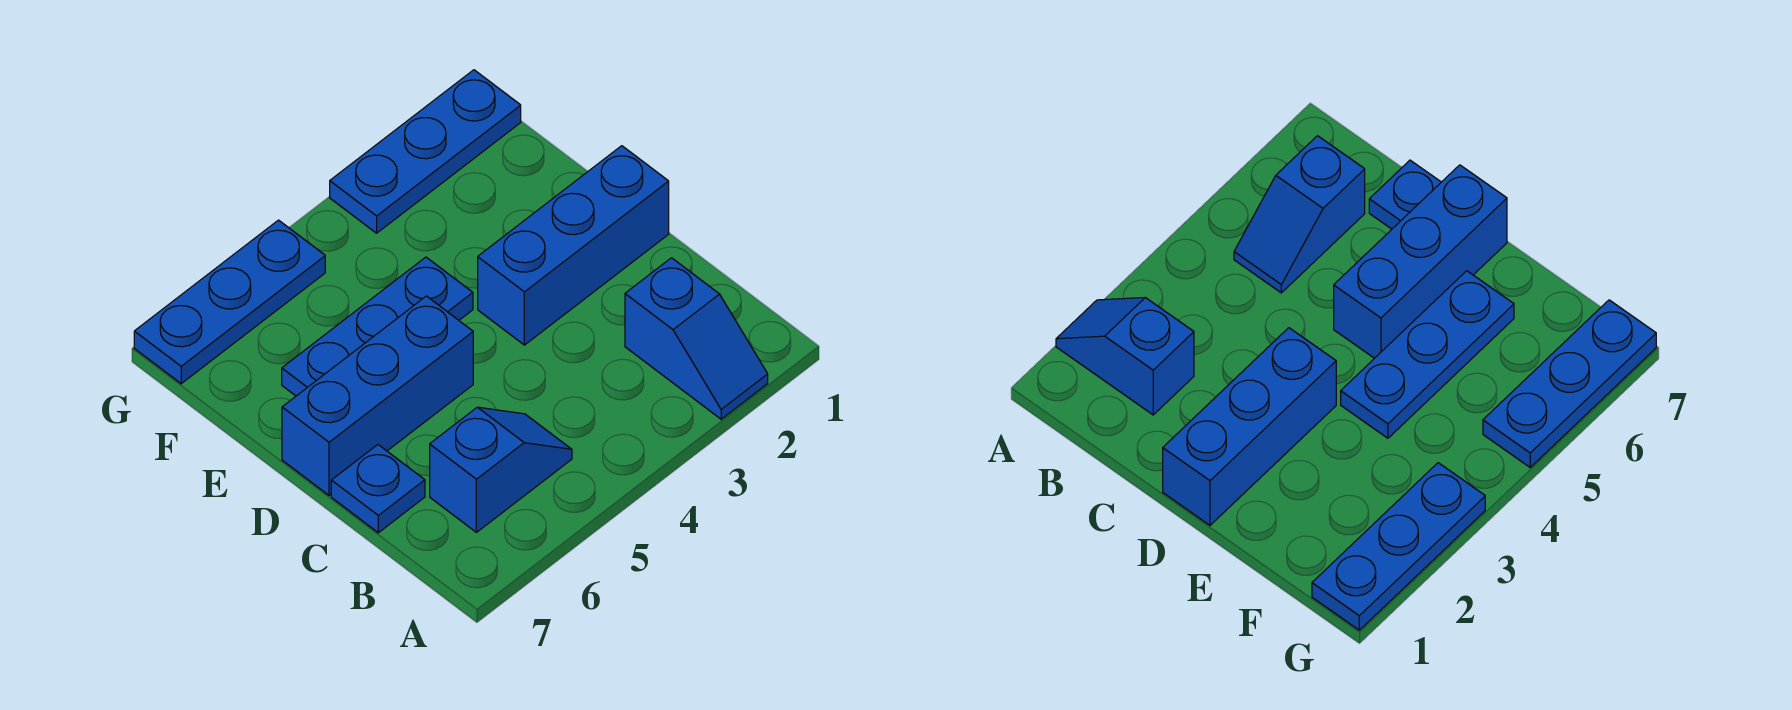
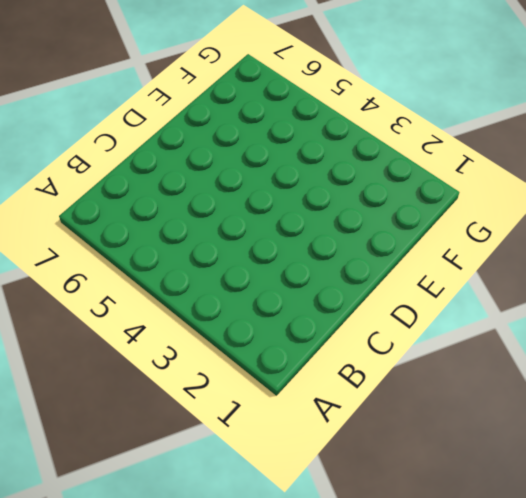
none -> blue 1x2 slope [625,258,768,419]
none -> blue 1x2 slope [430,407,572,532]

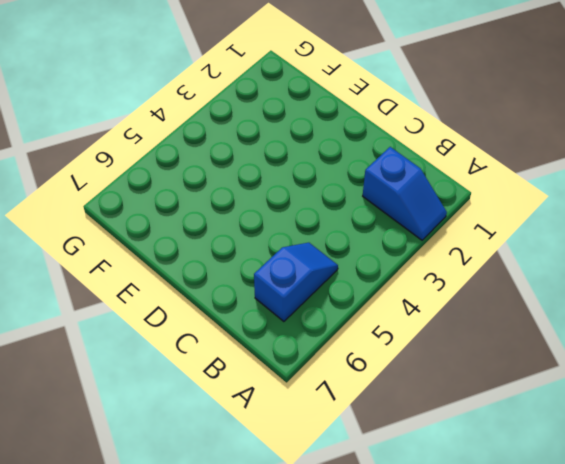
none -> blue 1x1 plate [331,445,425,533]
none -> blue 1x3 brick [478,146,669,345]

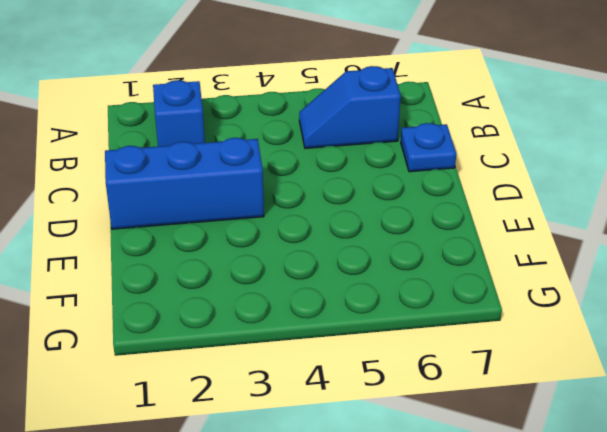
none -> blue 1x3 brick [282,296,473,495]
none -> blue 1x3 plate [282,257,473,396]

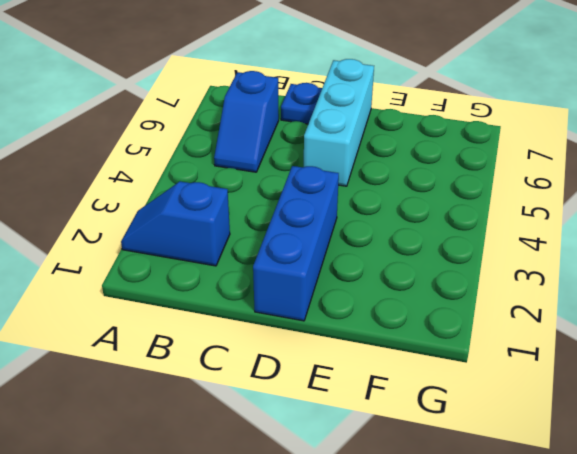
cyan 1x3 brick [304,59,374,186] -> blue 1x3 brick [282,296,473,495]
none -> blue 1x3 plate [282,257,473,396]
none -> blue 1x3 plate [330,70,521,233]

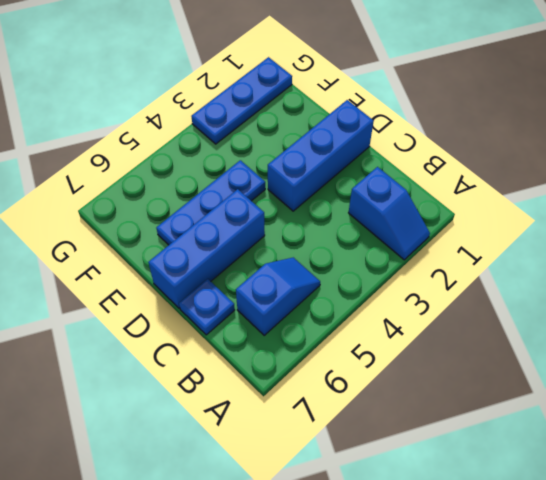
none -> blue 1x3 plate [134,220,325,384]

